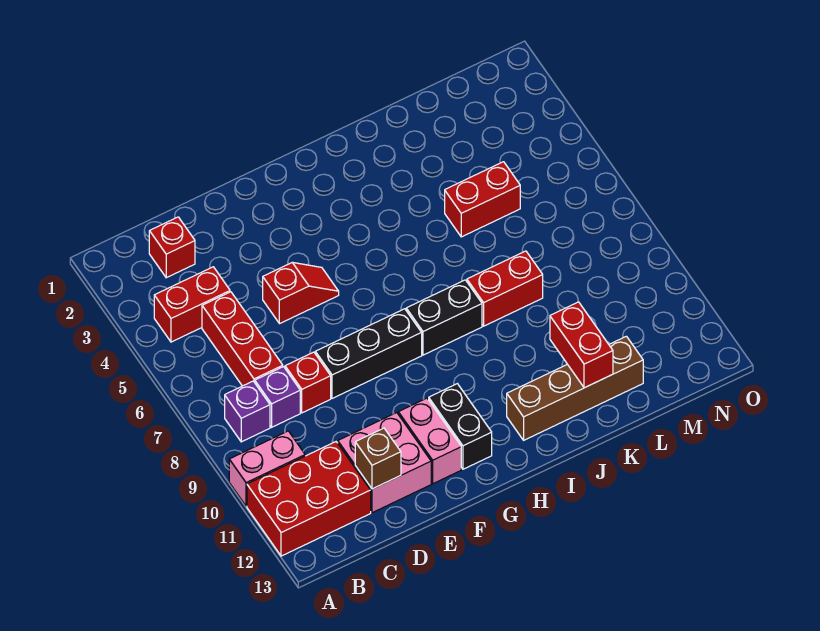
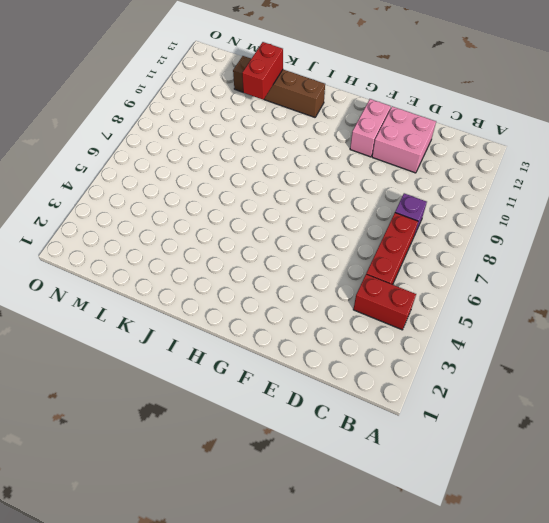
none -> pink 1x2 brick [229,431,305,506]
none -> red 2x3 brick [247,442,371,556]
none -> purple 1x1 brick [225,381,270,442]

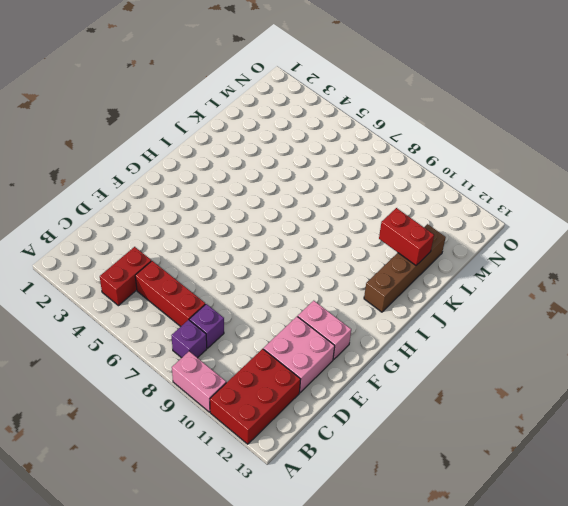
pink 1x2 brick [172,351,226,412] -> pink 1x2 brick turned to [229,431,305,506]
none -> red 1x1 brick [149,217,195,278]
none -> red 1x1 brick [285,352,331,413]
none -> red 1x2 slope [263,262,339,324]

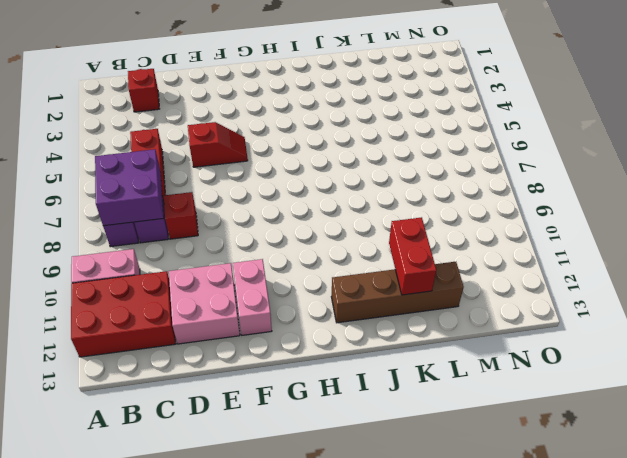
purple 2x2 brick [95,149,164,226] -> none
none -> red 1x2 brick [154,267,230,342]
none -> black 1x3 brick [315,309,422,398]
none -> black 1x2 brick [429,384,492,469]

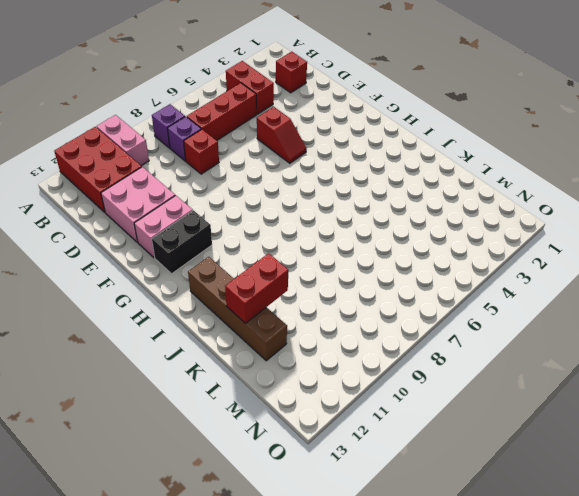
none -> black 1x3 brick [315,309,422,398]
none -> black 1x2 brick [406,280,482,355]
none -> red 1x2 brick [467,251,543,326]

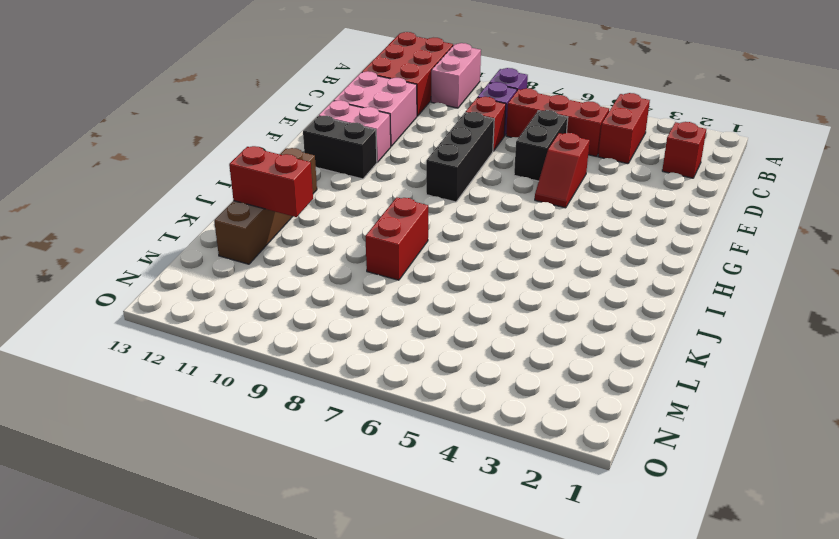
black 1x2 brick [514,110,568,181] -> black 1x2 brick moved to [406,280,482,355]
none -> red 1x2 brick [445,162,520,237]
none -> brown 1x1 brick [355,428,401,489]

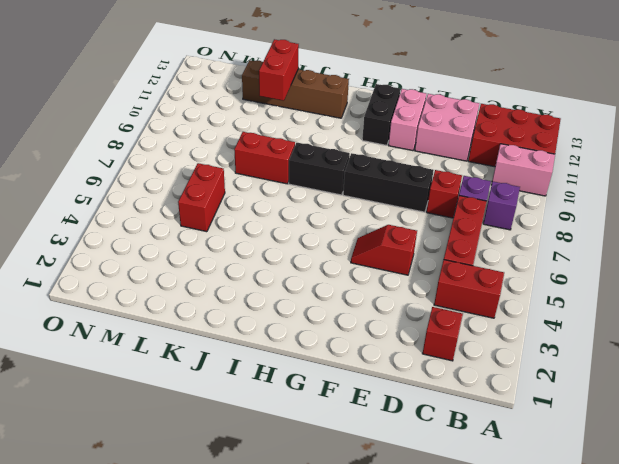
red 1x2 brick [178,163,225,232] -> red 1x2 brick turned to [445,162,520,237]
none -> brown 1x1 brick [355,428,401,489]

